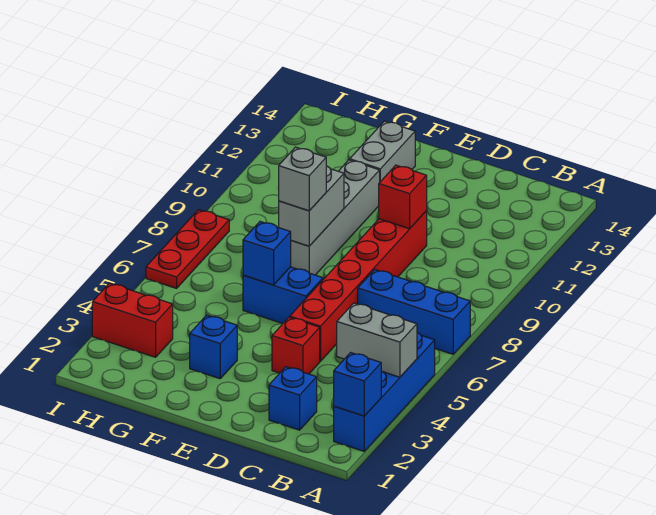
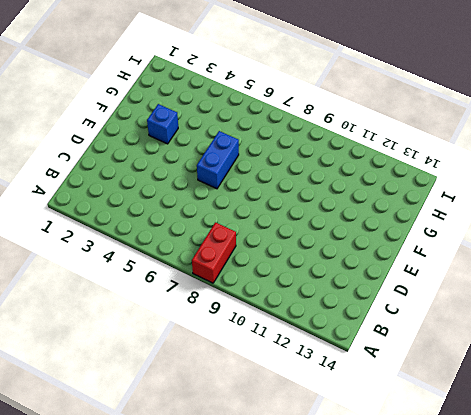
red 1x2 brick [192,222,236,283] -> red 1x2 brick moved to [92,283,173,357]
none -> blue 1x4 brick [334,333,435,451]
none -> blue 1x3 brick [358,270,470,354]
none -> blue 1x1 brick [269,367,317,430]

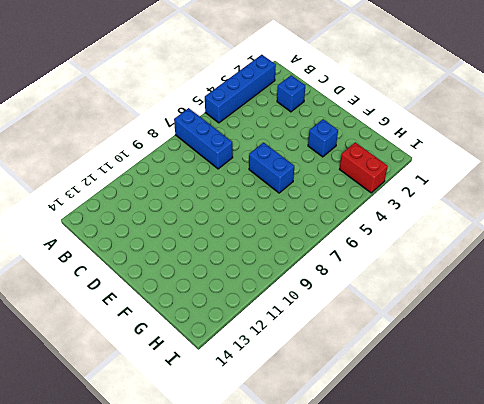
none -> red 1x1 brick [272,317,320,374]
none -> red 1x6 brick [290,211,427,361]
none -> grey 1x4 brick [291,160,380,275]

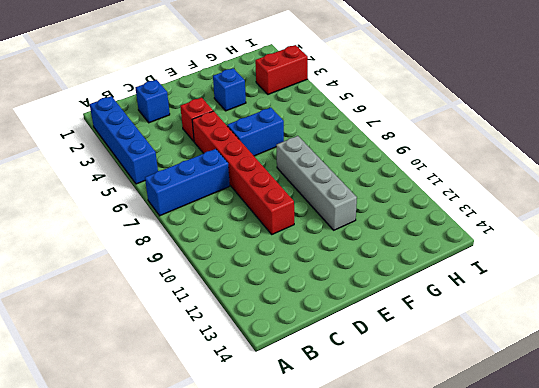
none -> grey 1x2 brick [350,121,415,182]
none -> red 1x3 plate [146,210,229,288]
none -> blue 1x1 brick [334,353,381,416]

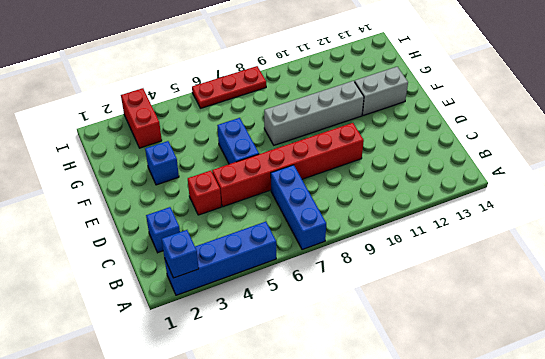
none -> grey 1x2 brick [337,303,417,377]
none -> red 1x1 brick [379,165,427,229]
none -> blue 1x1 brick [243,222,291,285]

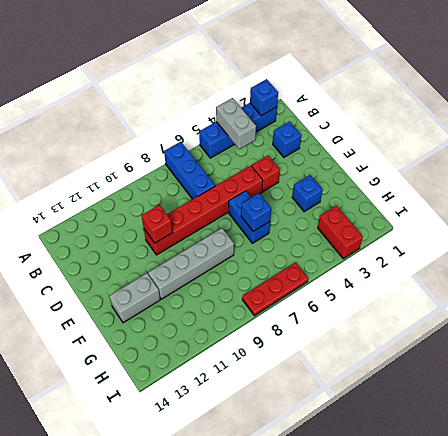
none -> grey 1x2 brick [279,166,344,246]
none -> grey 1x1 brick [279,147,326,211]

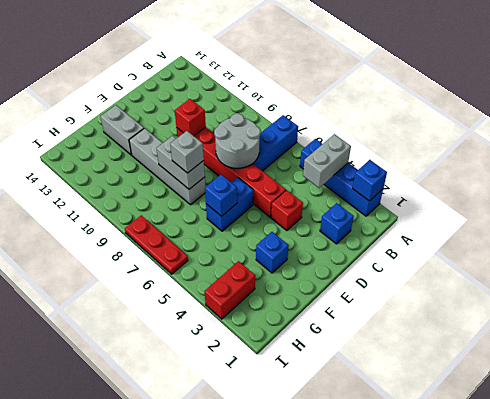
grey 2x2 round brick [214,114,260,168] -> none

